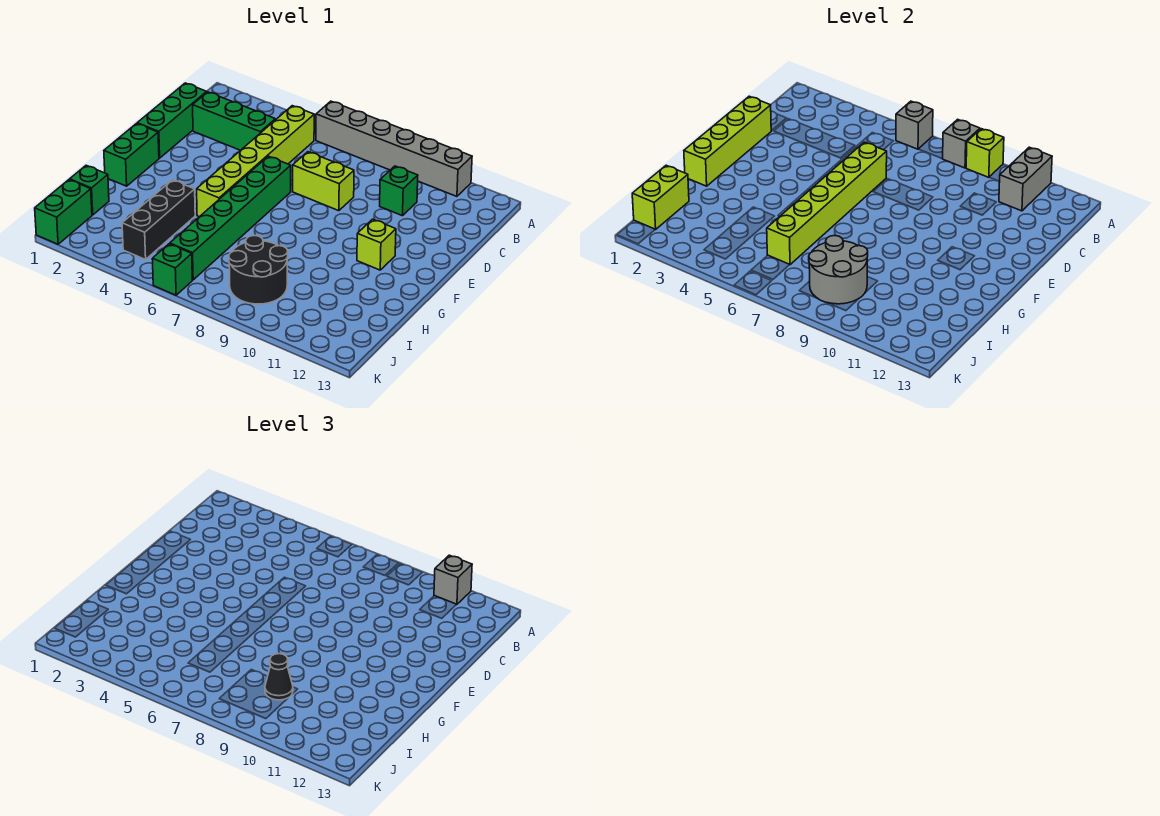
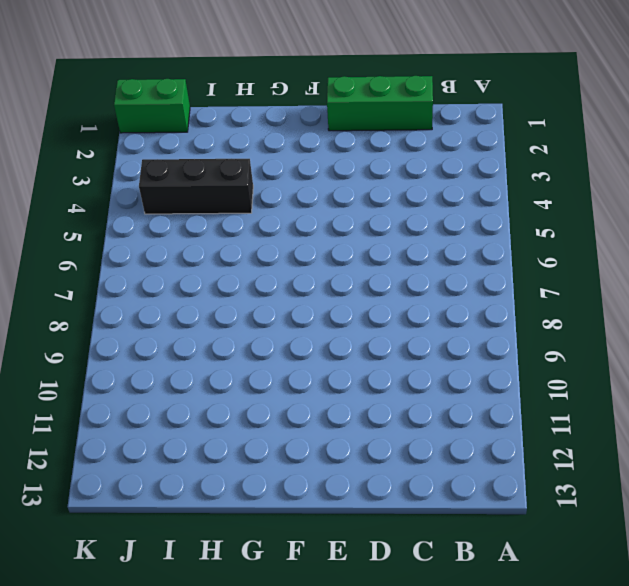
none -> grey 1x6 brick [316,101,472,196]
none -> lime 1x6 brick [197,106,314,217]
none -> green 1x3 brick [193,92,275,150]

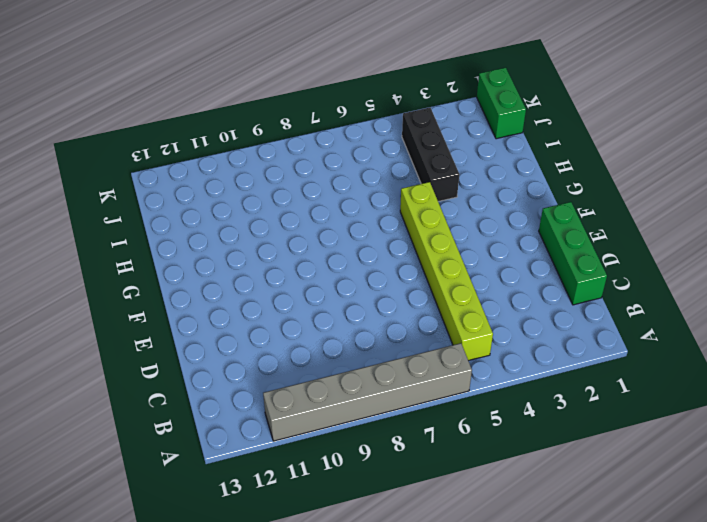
none -> green 1x3 brick [193,92,275,150]
none -> green 1x1 brick [380,166,418,216]
none -> lime 1x2 brick [293,152,354,211]

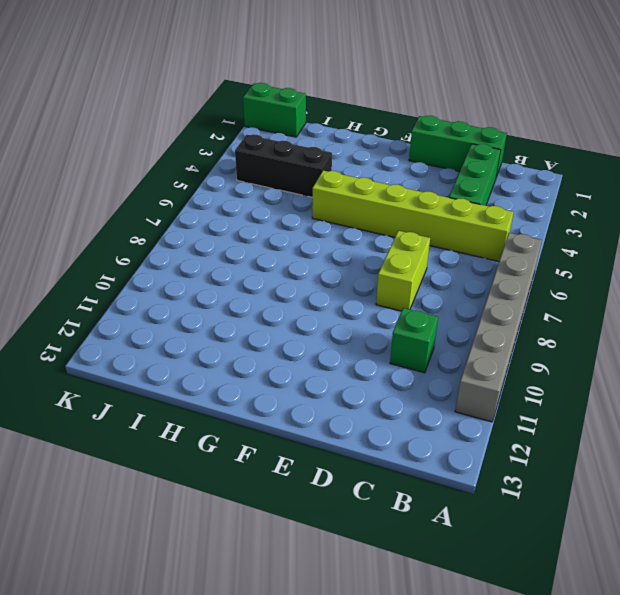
none -> green 1x6 brick [170,156,291,280]
none -> green 1x2 brick [104,124,159,186]
none -> lime 1x1 brick [357,219,396,270]

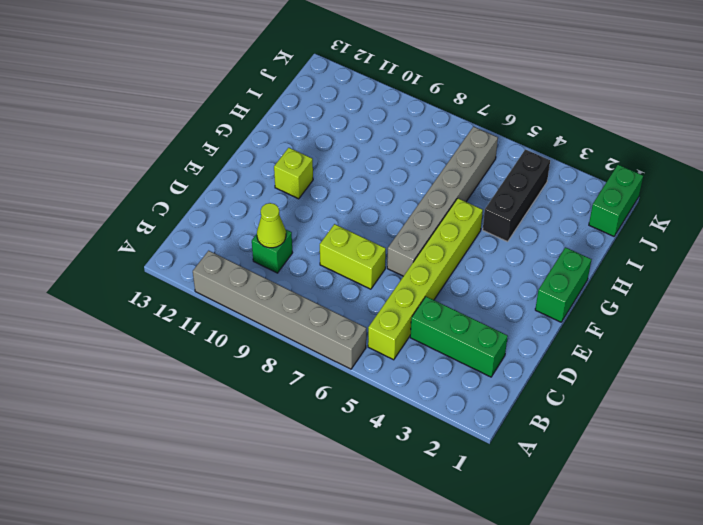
lime 1x1 cone [257,203,286,248] -> none
grey 1x6 brick [387,126,498,276] -> green 1x6 brick [170,156,291,280]
none -> green 1x3 brick [137,83,207,158]
none -> green 1x1 brick [70,165,109,215]
none -> black 2x2 round brick [229,236,288,304]

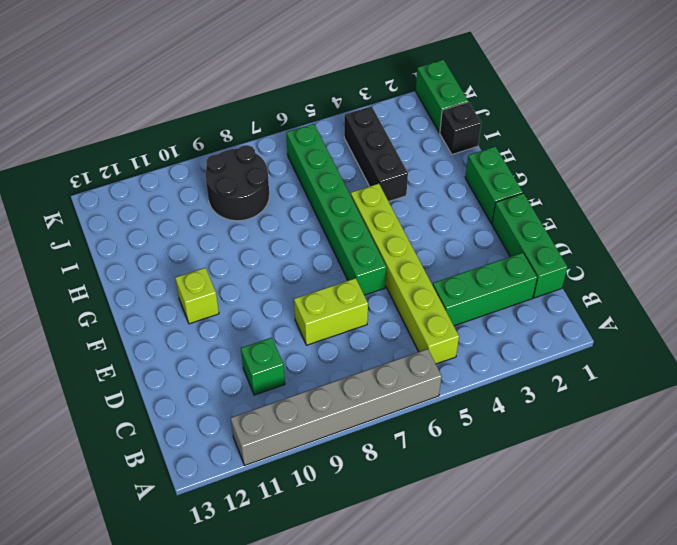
black 1x1 brick [440,102,481,154] -> green 1x1 brick [70,165,109,215]
none -> green 1x1 brick [152,244,192,295]
none -> grey 1x1 brick [896,101,933,149]
none -> grey 1x1 brick [943,119,980,168]

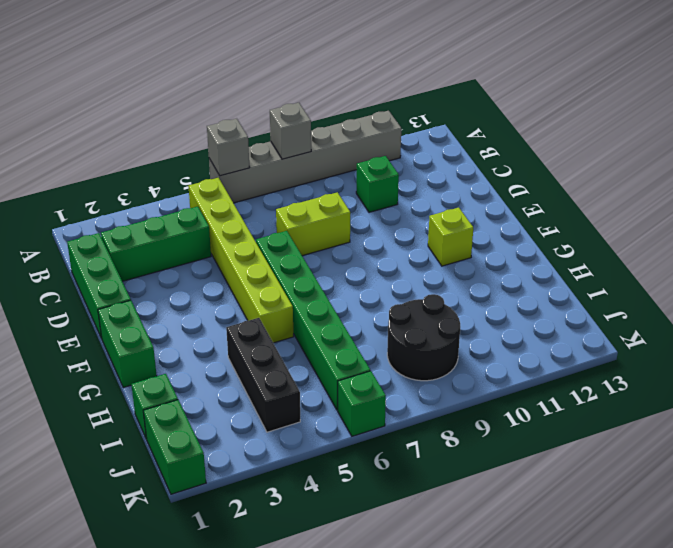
none -> lime 1x1 brick [966,129,1004,177]
none -> grey 1x2 brick [999,147,1052,211]
none -> lime 1x4 brick [684,96,771,186]

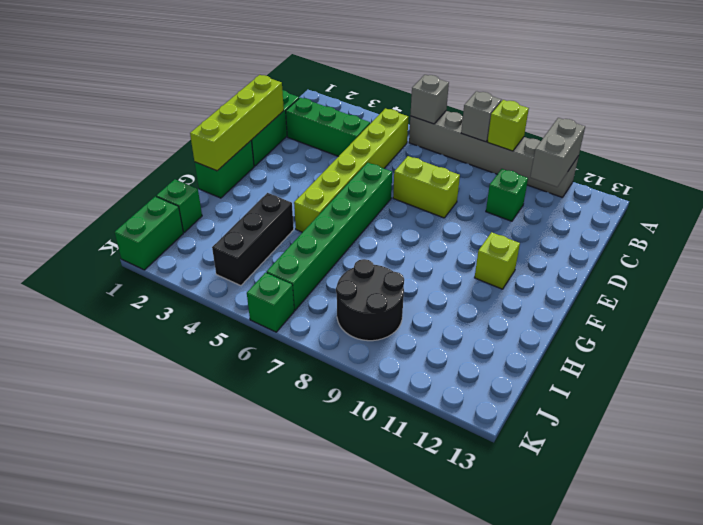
none -> lime 1x6 brick [767,142,887,265]
none -> lime 1x2 brick [632,165,689,230]
none -> grey 2x2 round brick [809,236,868,304]

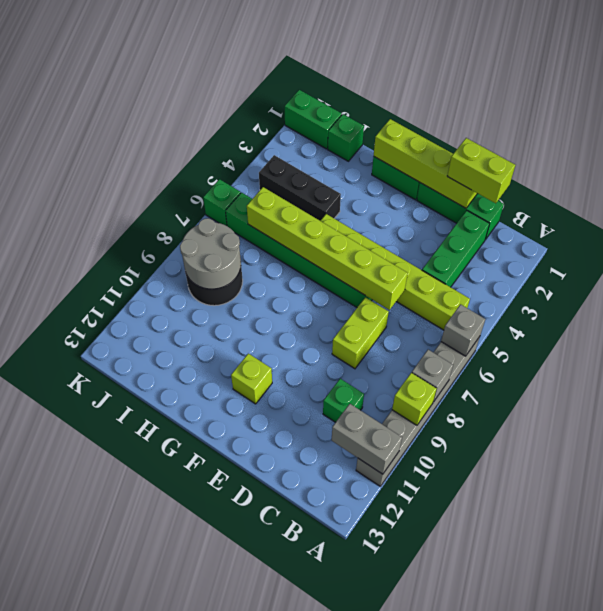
lime 1x2 brick [447,138,515,203] -> lime 1x2 brick moved to [632,165,689,230]
none -> grey 1x1 brick [434,555,472,605]
none -> black 1x1 cone [265,654,293,700]

